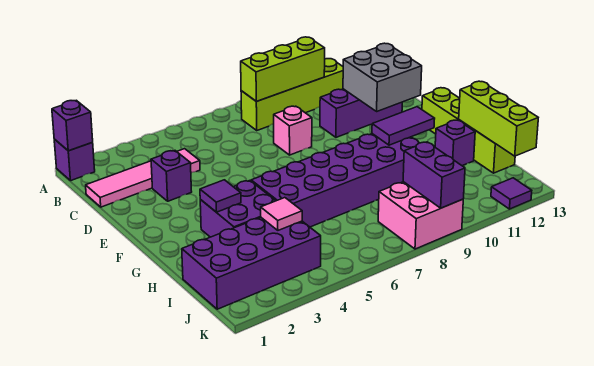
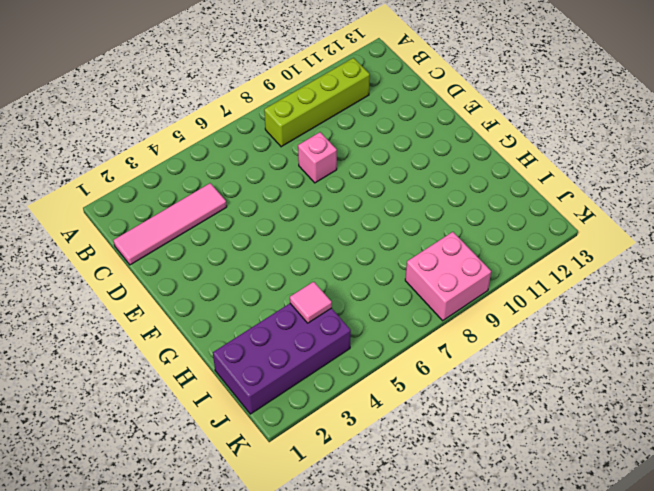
none -> purple 1x1 brick [54,139,95,181]
none -> purple 1x1 brick [151,151,192,201]
none -> purple 1x3 brick [320,89,402,137]

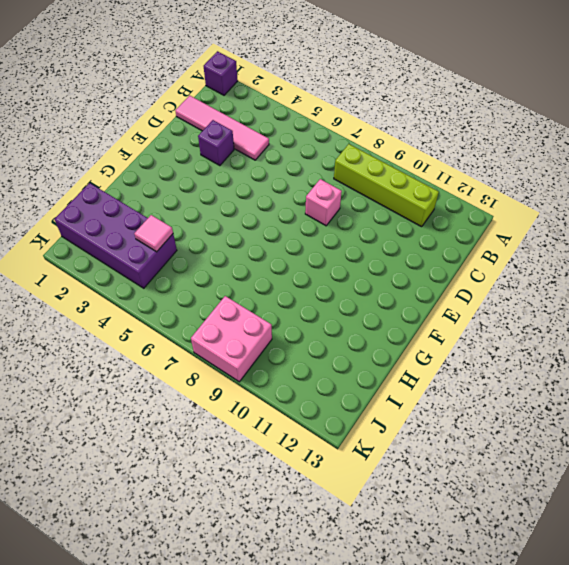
none -> purple 1x3 brick [320,89,402,137]
none -> lime 1x4 brick [422,88,515,173]
none -> purple 2x2 brick [200,181,276,237]

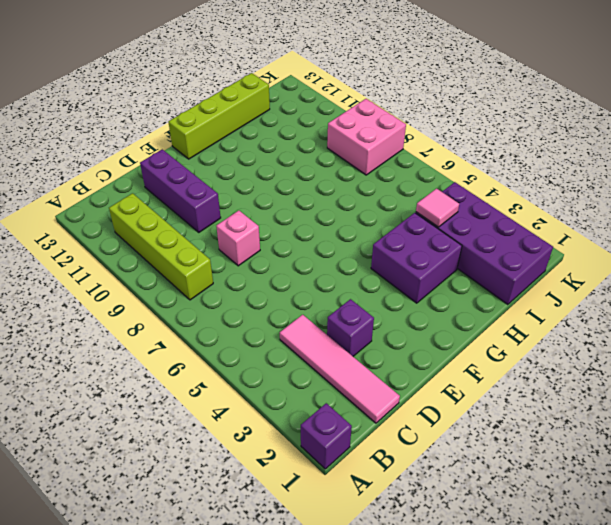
none -> purple 2x6 brick [251,134,419,227]
none -> purple 1x1 brick [435,120,475,166]
none -> purple 1x1 tile [491,178,532,209]

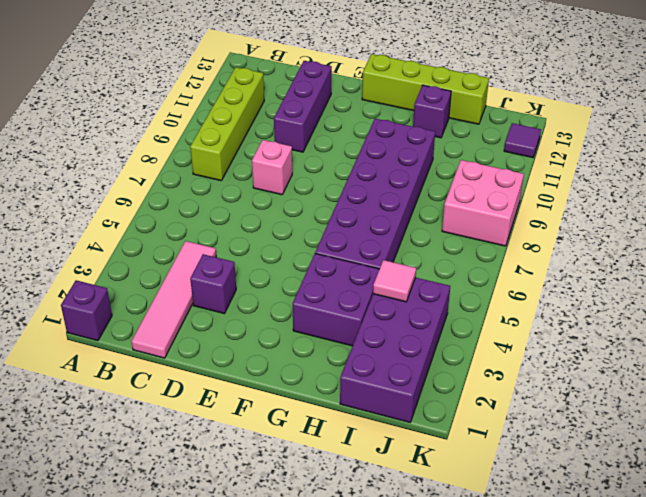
none -> purple 1x1 brick [52,100,93,151]
none -> lime 1x3 brick [241,37,325,101]
none -> grey 2x2 brick [343,43,422,111]

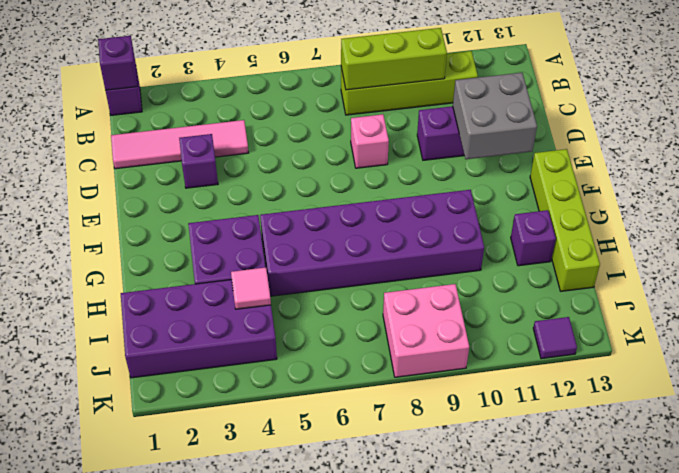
none -> purple 1x1 tile [200,180,241,212]
none -> purple 1x2 tile [372,107,435,145]
none -> lime 1x3 brick [459,81,538,156]

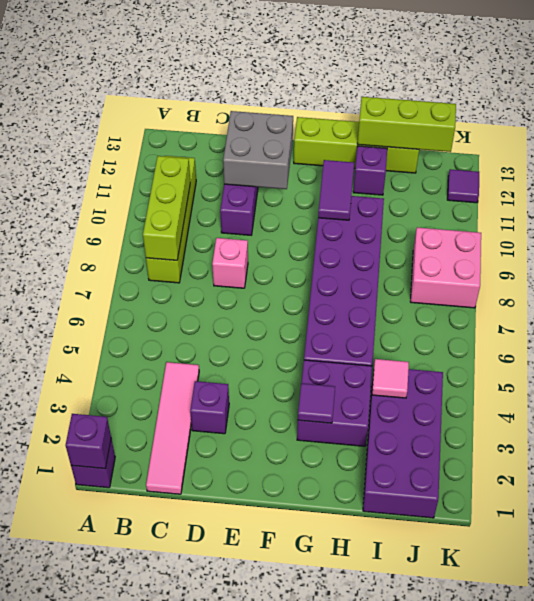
none -> purple 1x2 brick [403,142,465,208]

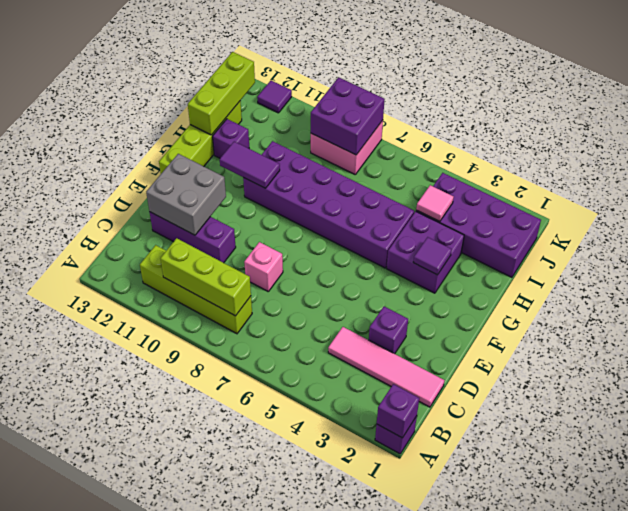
purple 2x2 brick [311,77,385,155] -> purple 1x2 brick [403,142,465,208]

